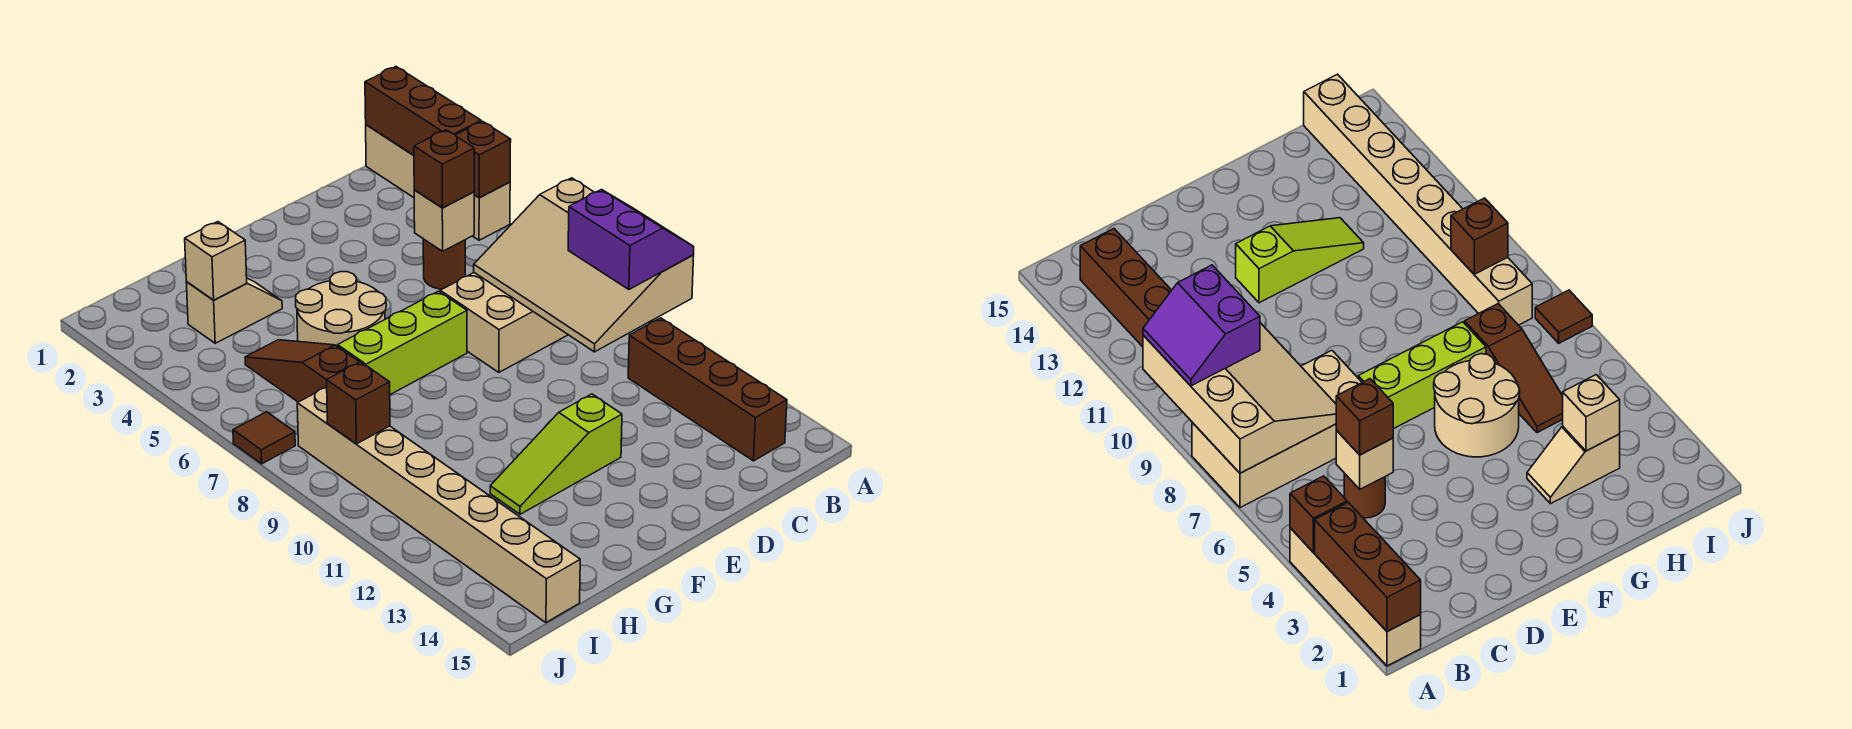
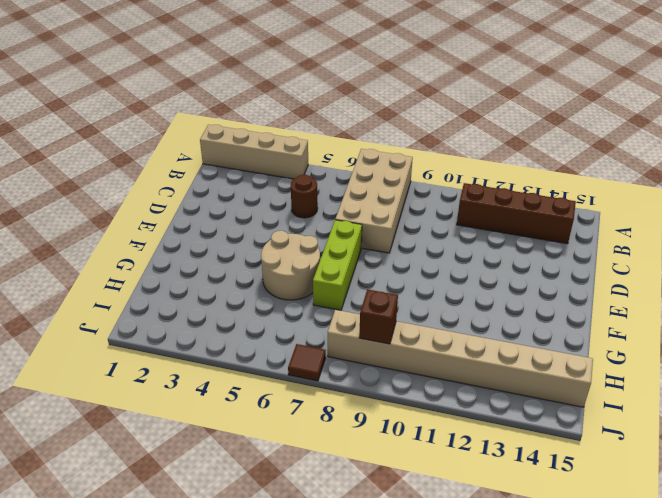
none -> lime 1x3 slope [490,394,622,514]
none -> tan 1x2 slope [186,278,282,343]
none -> brown 1x3 slope [245,340,359,402]

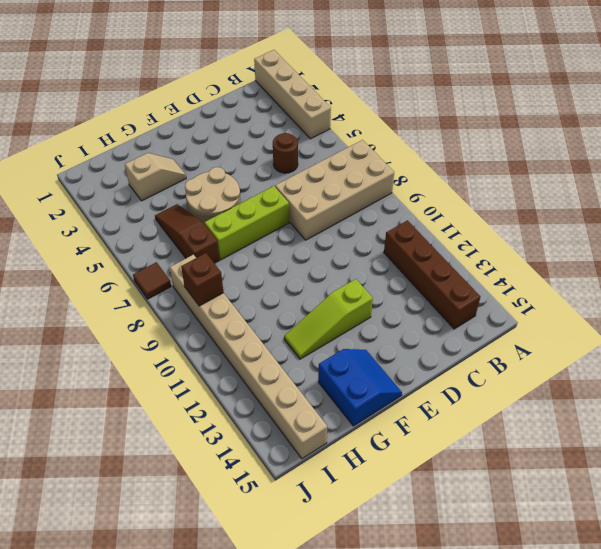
blue 2x2 slope [318,349,402,426] -> none
none -> brown 1x3 brick [365,67,481,155]
none -> brown 1x1 brick [456,121,511,197]
none -> tan 3x4 slope [474,178,694,352]

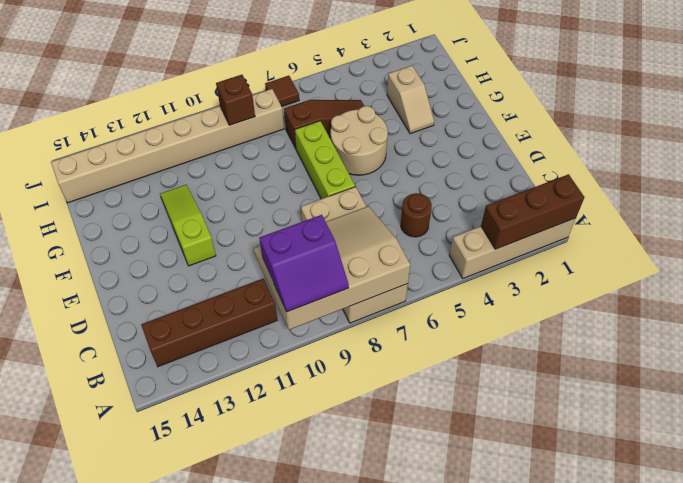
none -> brown 1x1 brick [456,121,511,197]
none -> tan 1x1 brick [414,190,474,251]
none -> tan 1x1 brick [185,222,247,300]

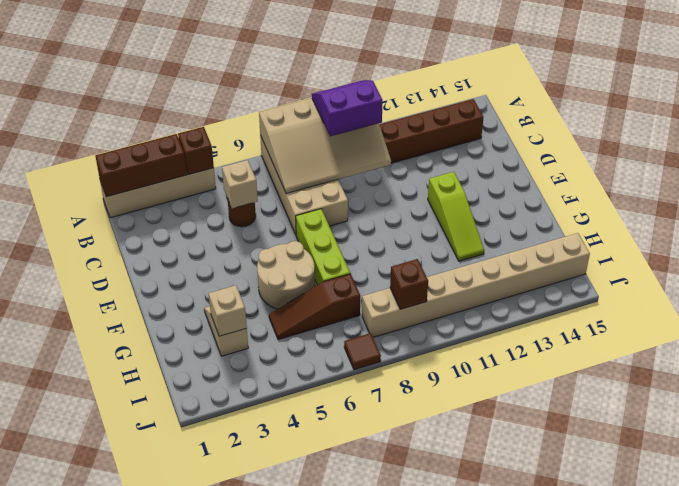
none -> brown 1x1 brick [414,130,474,208]

